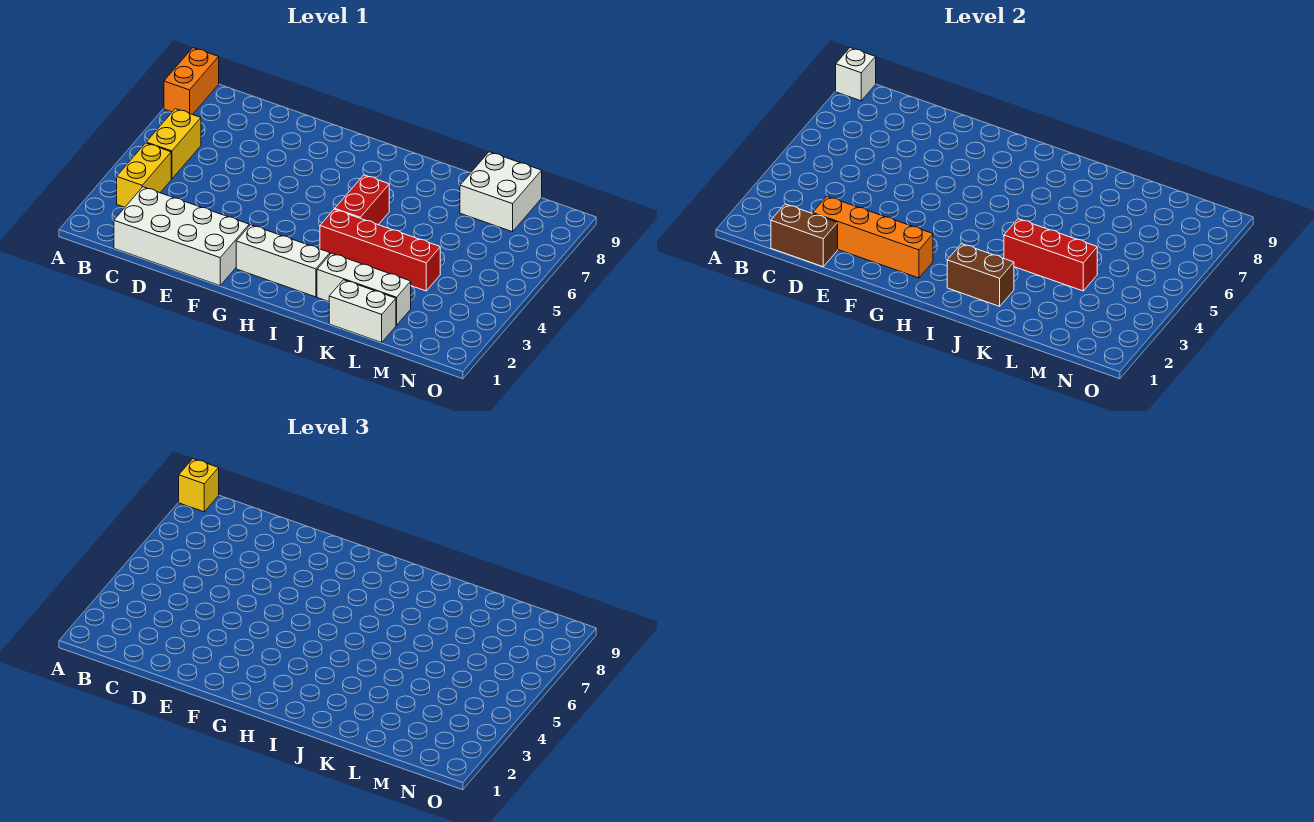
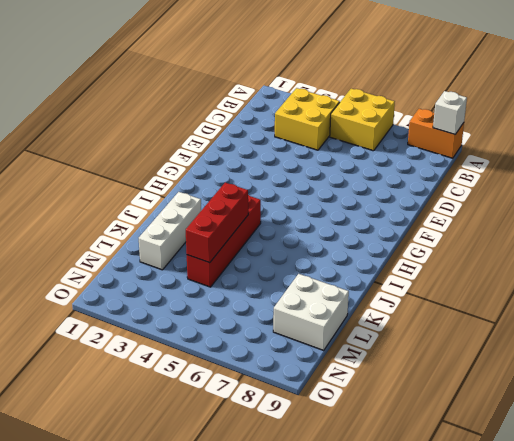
yellow 2x2 brick [330,89,395,151] -> yellow 1x2 brick [146,109,201,179]
yellow 2x2 brick [275,88,340,150] -> yellow 1x2 brick [117,143,171,207]
none -> white 2x4 brick [114,187,249,286]
none -> white 1x3 brick [236,225,330,297]
none -> red 1x2 brick [335,175,389,225]

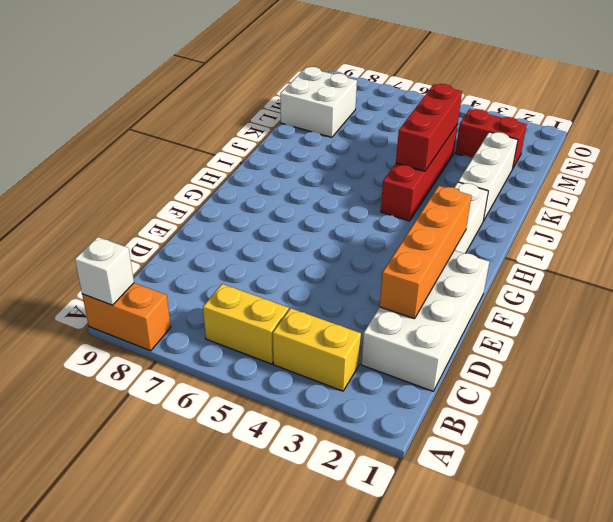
red 1x2 brick [456,109,527,168] -> red 1x2 brick moved to [335,175,389,225]
none -> white 1x2 brick [329,280,396,342]
none -> brown 1x2 brick [771,204,838,267]
none -> brown 1x2 brick [947,244,1014,306]

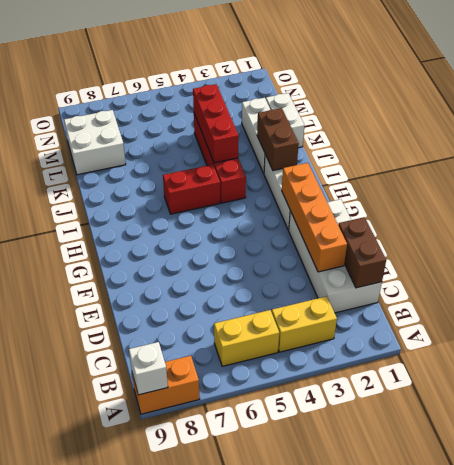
none -> yellow 1x1 brick [179,459,219,512]

